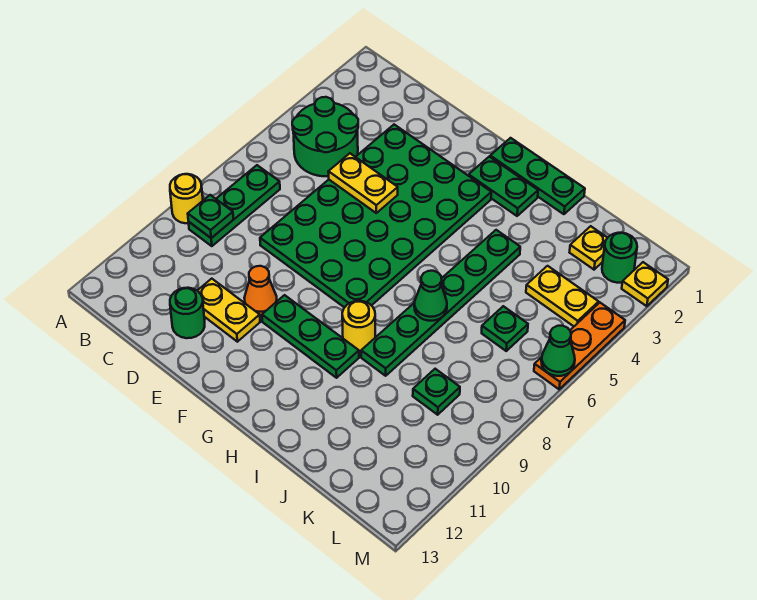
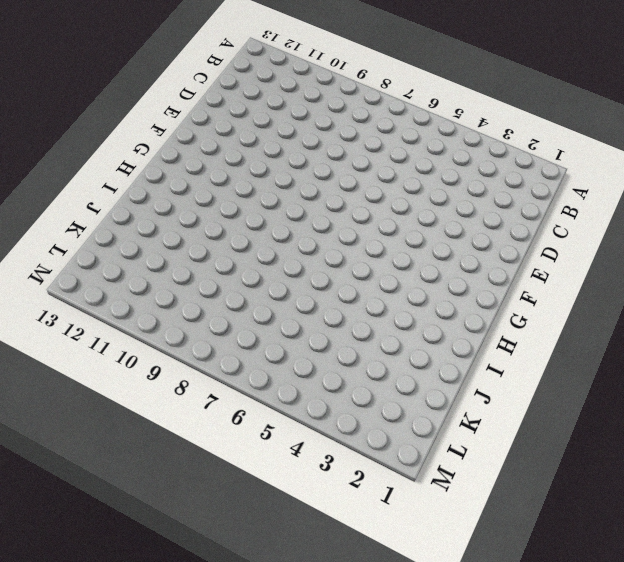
none -> yellow 1x1 round brick [170,174,203,223]
none -> green 2x2 round brick [292,97,358,176]
none -> green 1x3 plate [189,165,280,246]

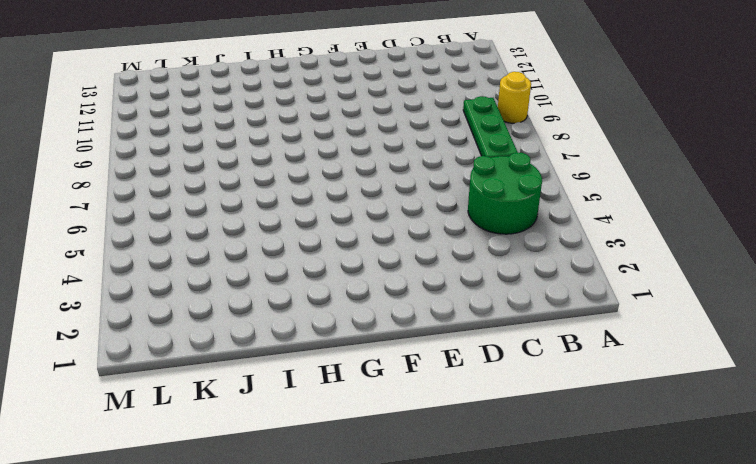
none -> green 4x6 plate [260,125,491,308]
none -> yellow 1x2 plate [197,279,260,342]
none -> green 1x1 round brick [170,288,205,338]

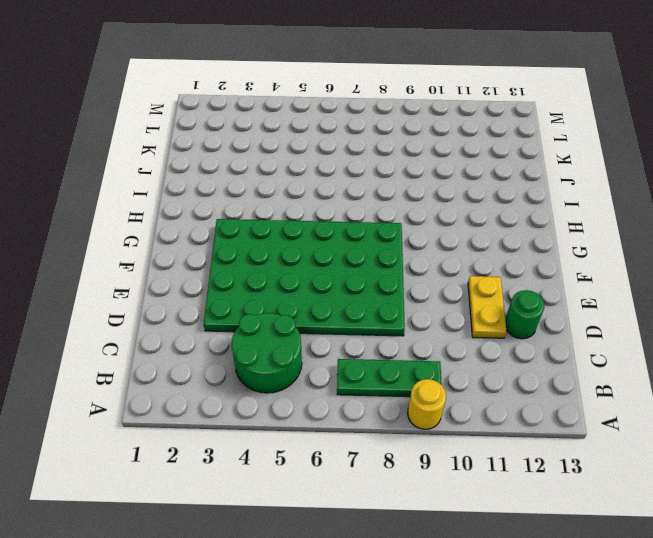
none -> orange 1x1 cone [244,266,277,316]
none -> green 1x3 plate [262,295,359,378]
none -> green 1x3 plate [490,138,585,214]

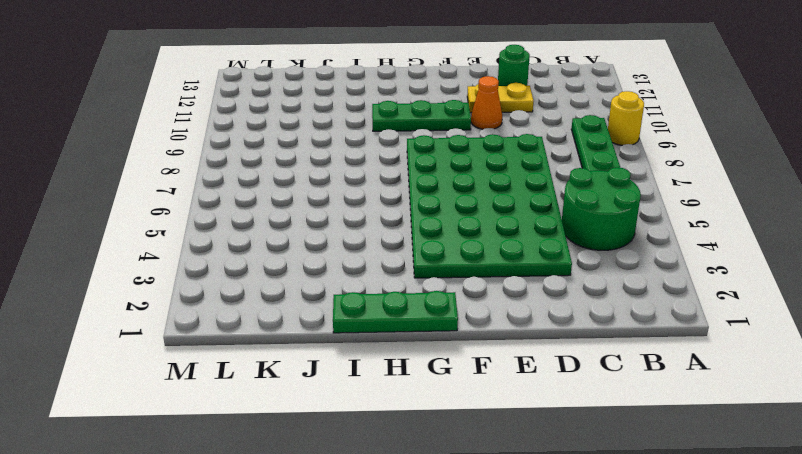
none -> green 1x2 plate [469,157,538,216]
none -> yellow 1x1 round brick [342,301,375,351]
none -> green 1x6 plate [361,230,520,376]

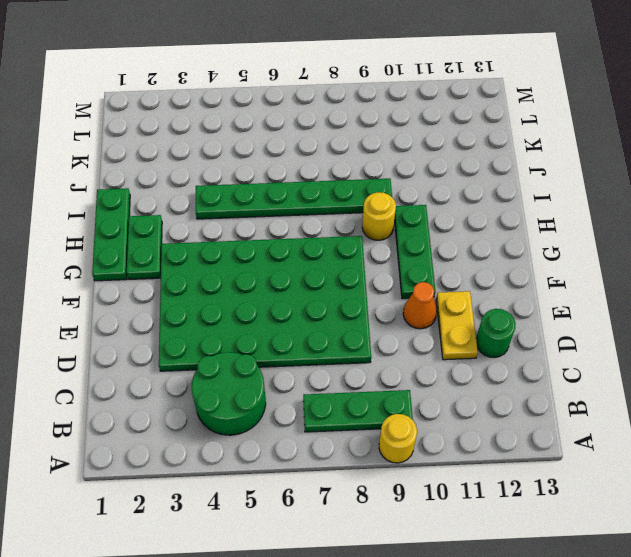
none -> yellow 1x1 plate [570,226,607,270]
none -> yellow 1x2 plate [526,266,599,326]
none -> green 1x1 plate [482,306,528,351]

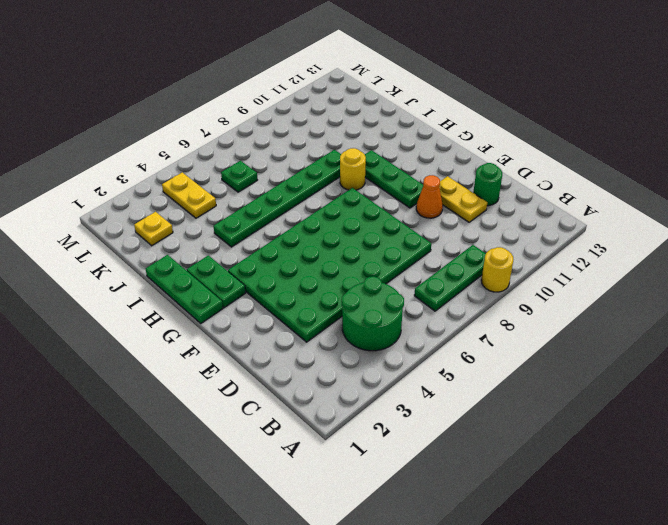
none -> green 1x1 plate [413,369,460,415]
none -> green 1x1 round brick [602,233,637,283]
none -> yellow 1x1 plate [622,262,668,306]

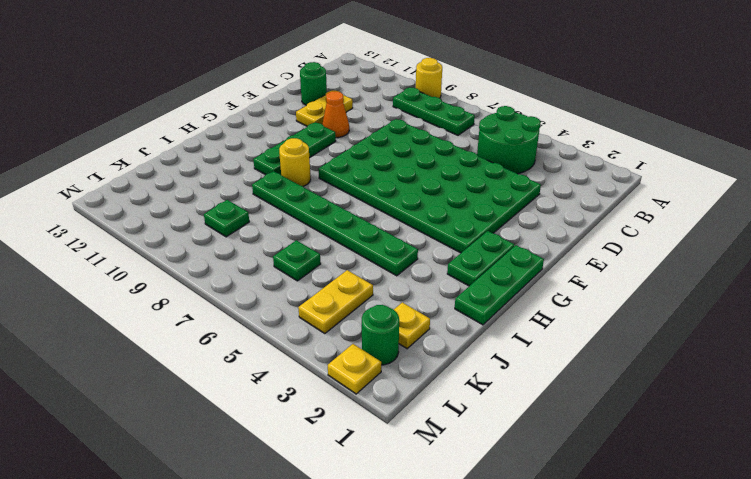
none -> orange 1x3 plate [534,303,625,389]
none -> green 1x1 plate [188,195,234,238]
none -> yellow 1x2 plate [328,153,398,213]

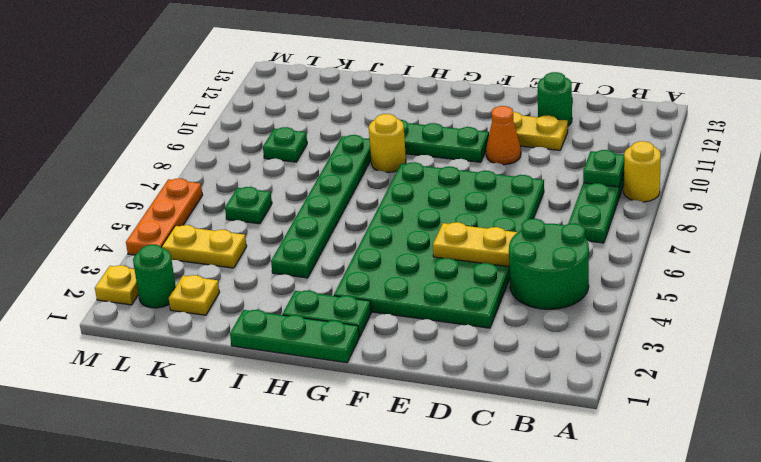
none -> green 1x1 cone [414,271,447,321]
none -> green 1x1 cone [541,326,575,376]

